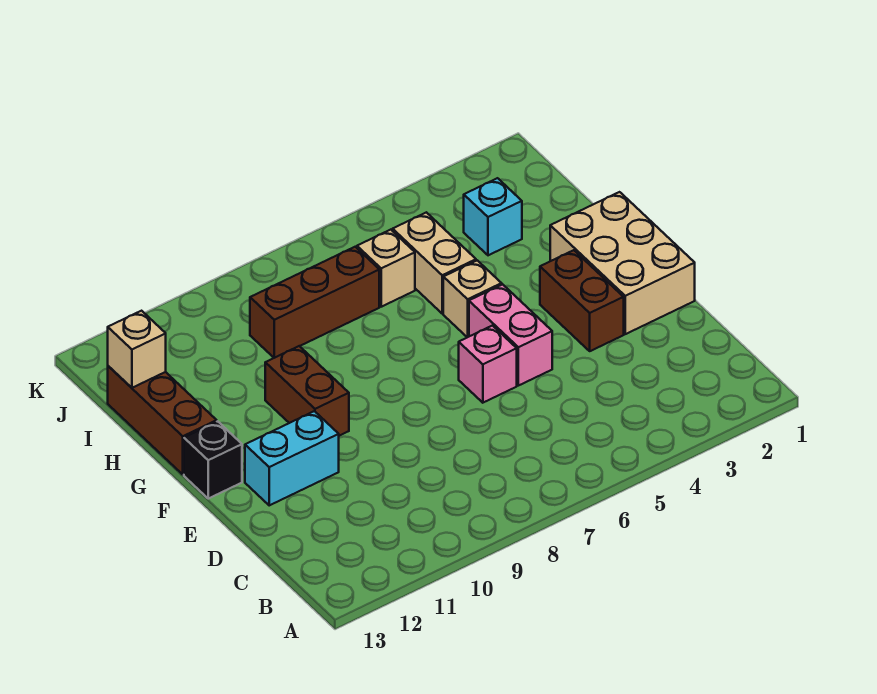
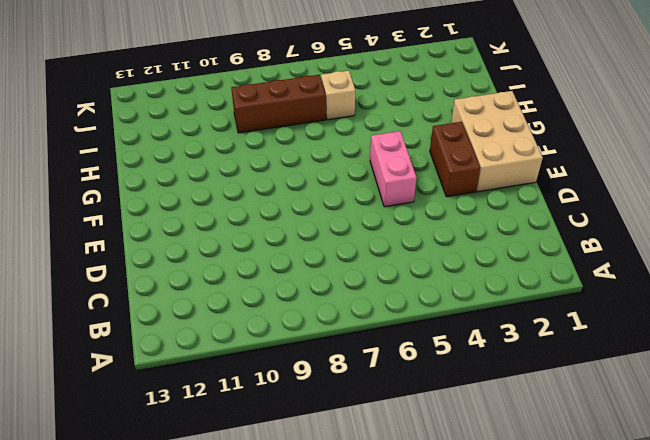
none -> pink 1x1 brick [459,326,517,403]
none -> cyan 1x2 brick [245,411,339,505]
none -> brown 1x2 brick [265,346,349,436]

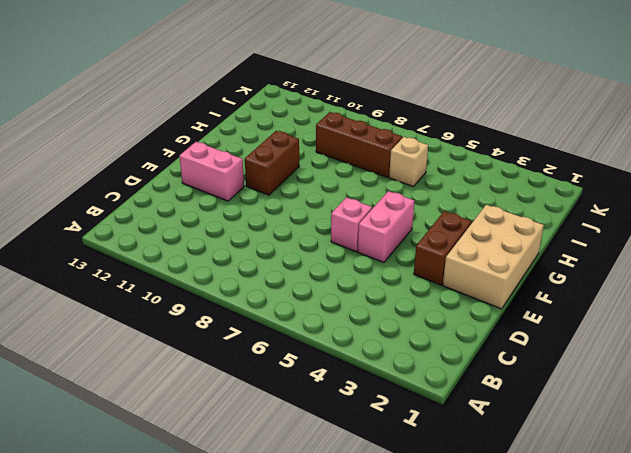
pink 1x2 brick [179,142,244,201] -> cyan 1x2 brick [245,411,339,505]
none -> black 1x1 brick [184,421,242,499]
none -> tan 1x1 brick [443,260,502,337]
none -> brown 1x3 brick [108,366,217,474]

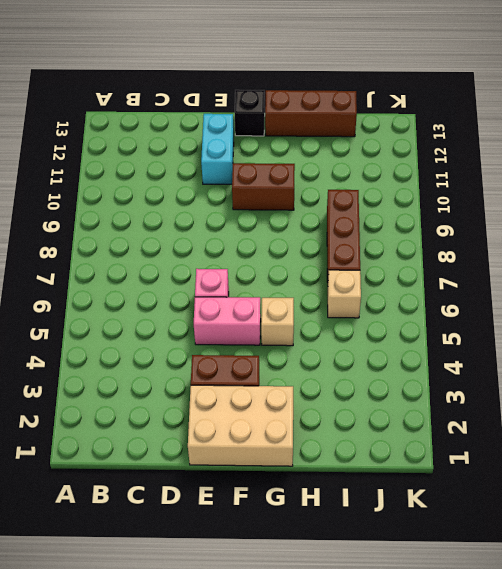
none -> tan 1x2 brick [393,212,476,314]
none -> cyan 1x1 brick [464,178,522,255]
none -> tan 1x1 brick [108,311,166,388]

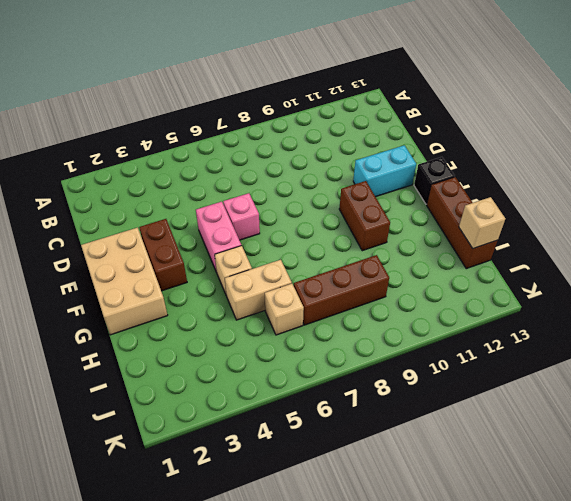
tan 1x2 brick [225,260,292,320] -> tan 1x2 brick turned to [393,212,476,314]
none -> cyan 1x1 brick [464,178,522,255]

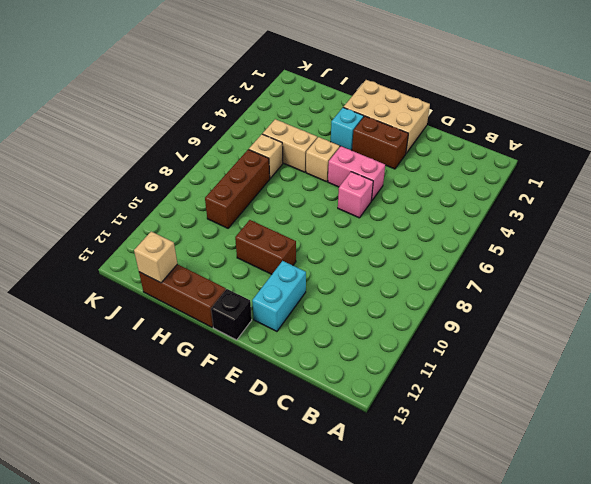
cyan 1x1 brick [331,108,364,150] -> cyan 1x1 brick moved to [464,178,522,255]

